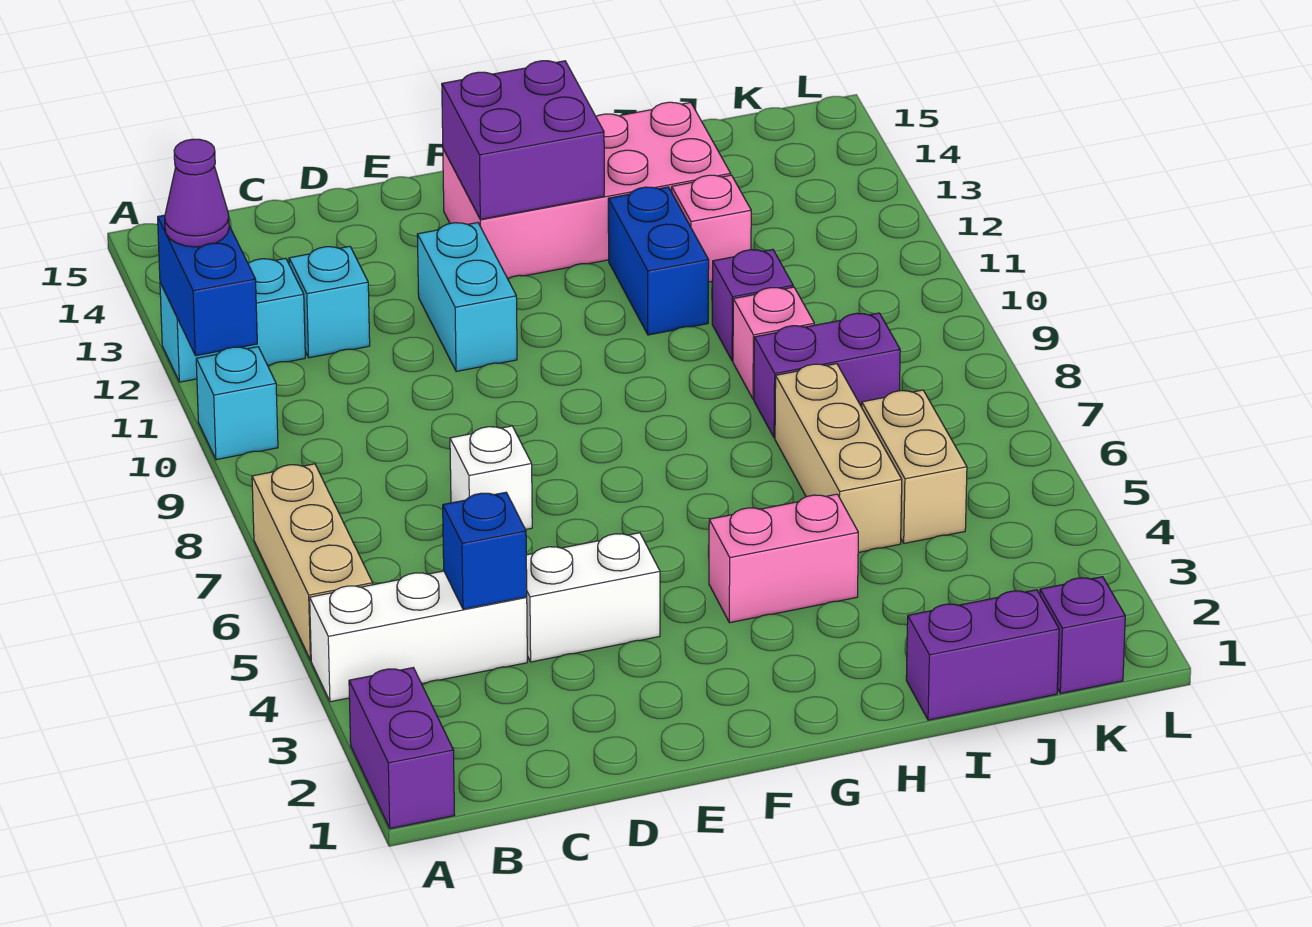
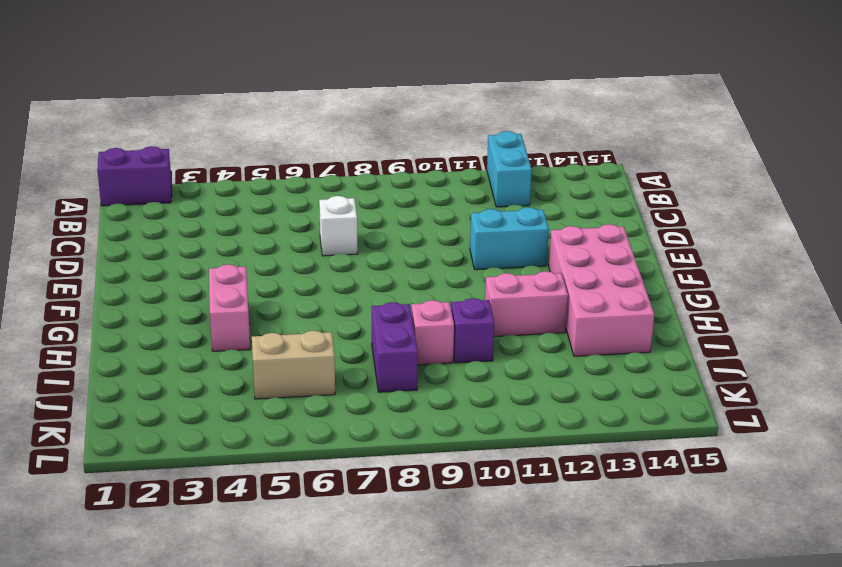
pink 1x2 brick [485,271,568,337] -> blue 1x2 brick [608,187,709,335]
none -> white 1x3 brick [310,571,527,702]
none -> tan 1x3 brick [252,464,373,660]
none -> cyan 1x1 brick [196,347,278,460]

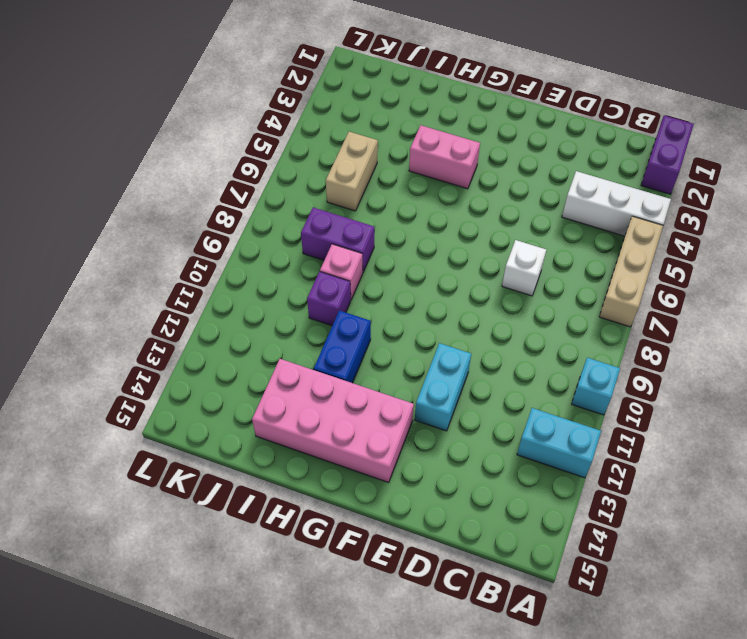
none -> cyan 1x1 brick [289,246,370,358]
none -> white 1x2 brick [526,533,660,662]
none -> purple 1x2 brick [906,590,1059,720]

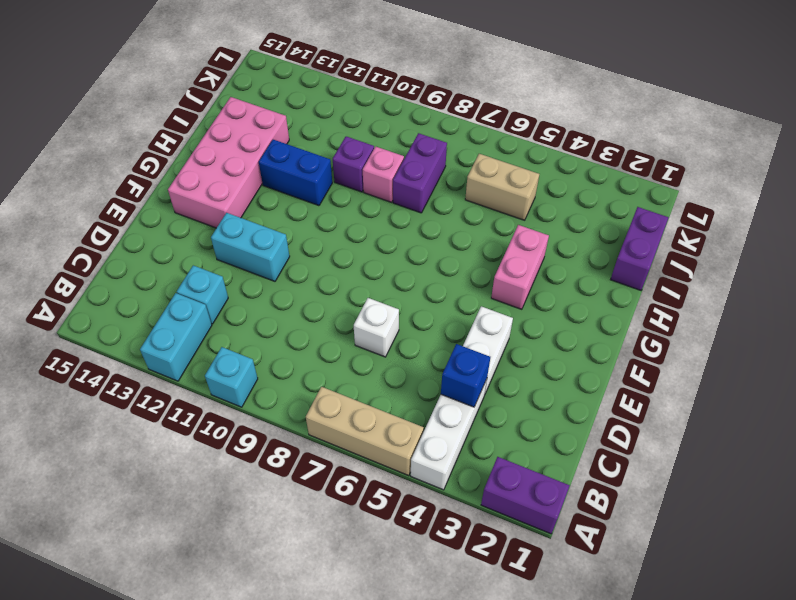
none -> tan 1x3 brick [775,364,902,553]
none -> pink 1x1 brick [672,175,751,282]
none -> purple 1x1 brick [1040,577,1125,693]

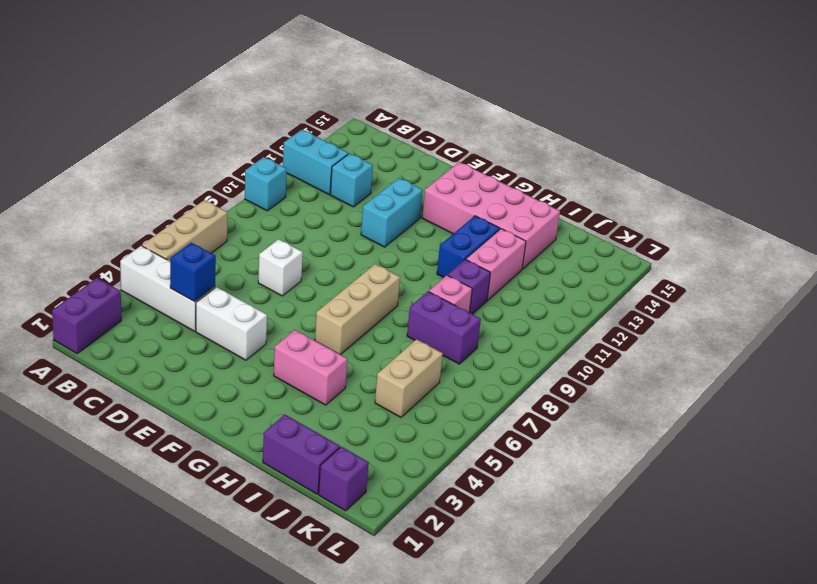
tan 1x3 brick [315,264,400,355] -> tan 1x3 brick moved to [775,364,902,553]
pink 1x2 brick [466,229,526,300] -> pink 1x1 brick [672,175,751,282]
none -> blue 1x2 brick [158,215,257,356]
none -> purple 2x2 brick [442,61,604,219]
none -> purple 1x1 cone [165,139,229,247]

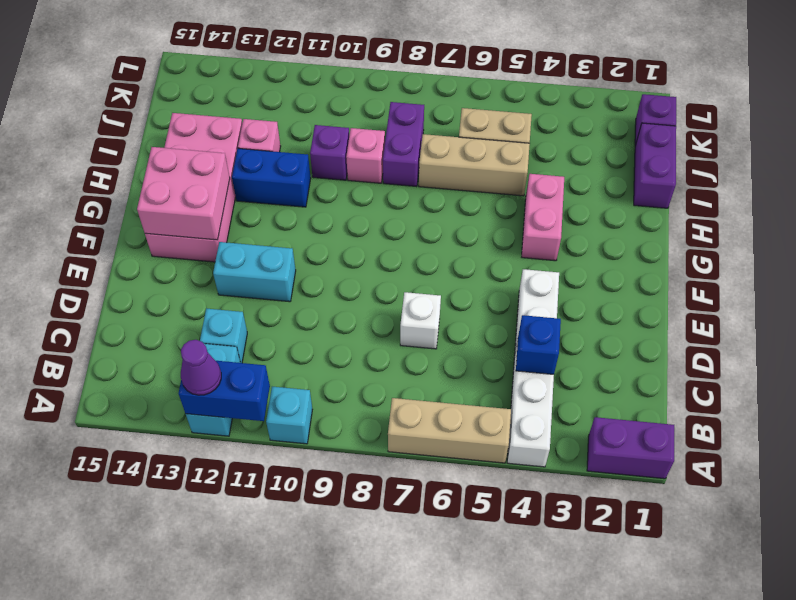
pink 2x2 brick [137,147,230,240] -> purple 2x2 brick [442,61,604,219]

